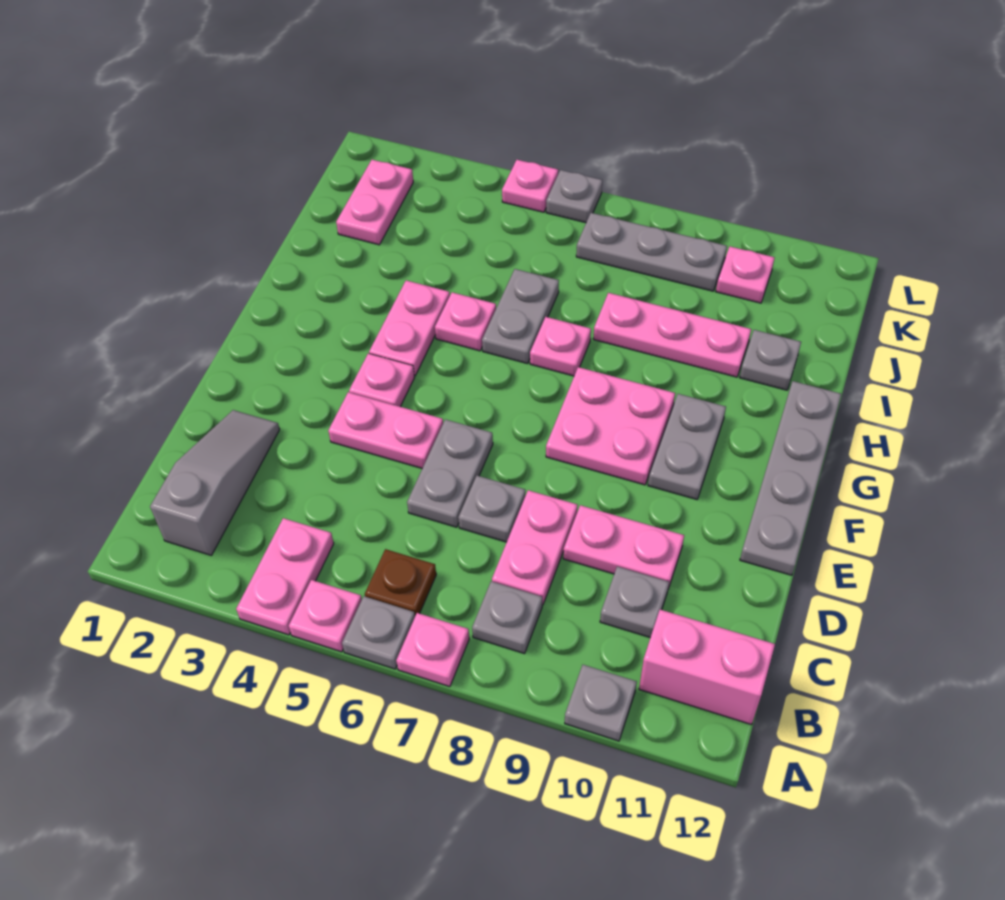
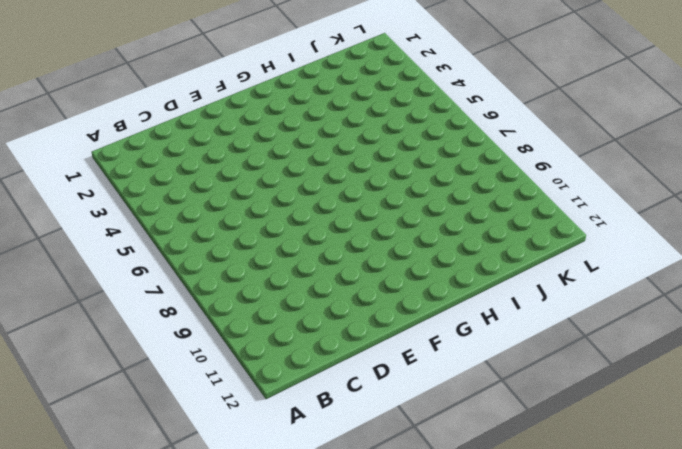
none -> pink 1x2 plate [236,518,334,635]
none -> pink 1x1 plate [289,580,362,652]
none -> grey 1x1 plate [342,596,415,669]
none -> pink 1x1 plate [396,613,469,687]

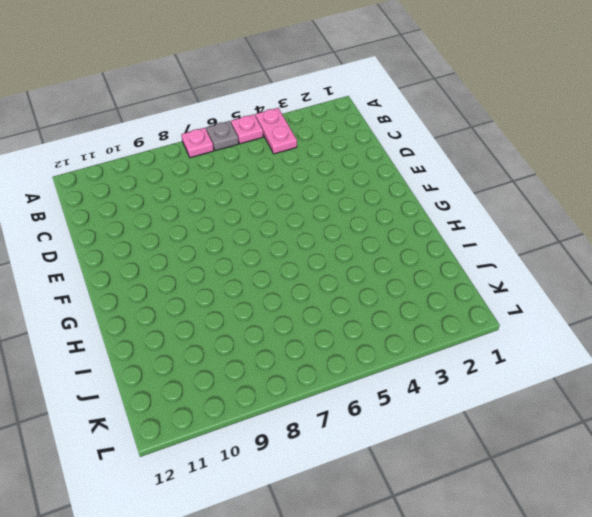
none -> grey 1x1 plate [565,665,637,741]
none -> grey 1x3 slope [150,410,280,555]
none -> brown 1x1 plate [365,549,436,616]
none -> grey 1x1 plate [472,581,542,654]

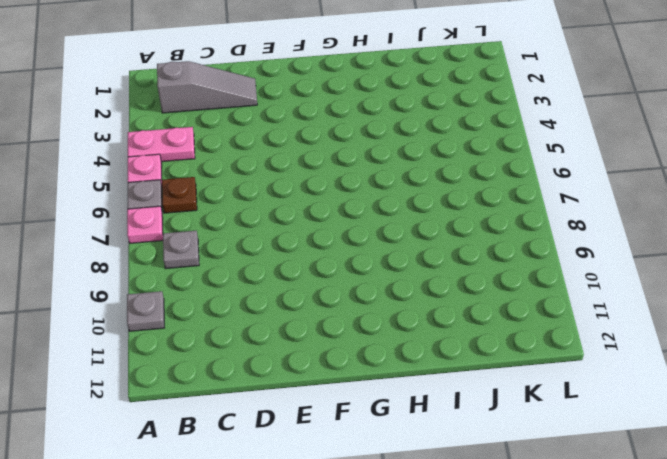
none -> pink 1x2 brick [639,610,775,725]
none -> pink 1x2 plate [492,490,578,605]
none -> grey 1x1 plate [600,566,669,638]
none -> grey 1x2 plate [407,419,493,527]

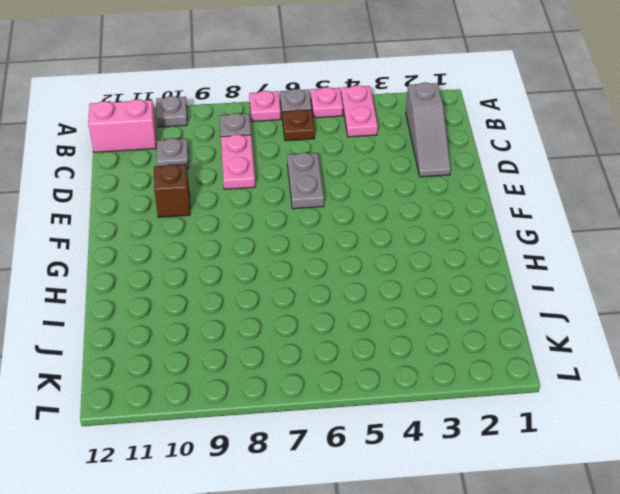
brown 1x1 brick [154,164,190,217] -> none
none -> grey 1x1 plate [458,476,525,542]
none -> pink 1x2 plate [563,505,684,588]
none -> pink 1x2 plate [328,392,443,468]
none -> grey 1x4 plate [740,381,841,575]

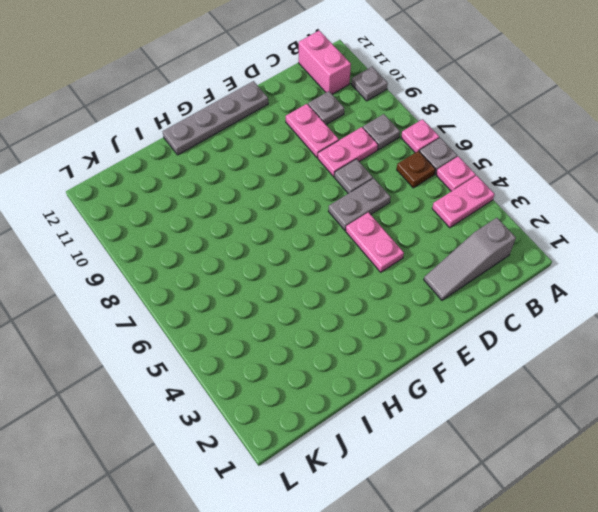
none -> pink 1x1 plate [349,353,415,407]
none -> pink 2x2 plate [546,367,675,485]
none -> grey 1x2 plate [648,394,726,499]
none -> pink 1x2 plate [369,280,450,376]

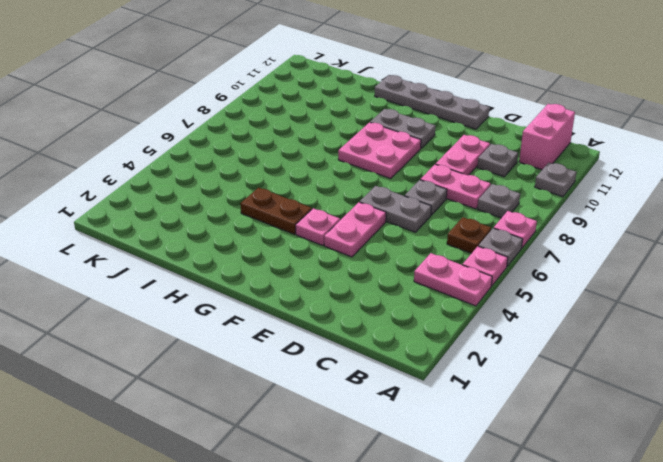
brown 1x2 plate [240,188,312,234] -> pink 1x2 plate [369,280,450,376]
none -> grey 1x3 slope [150,410,280,555]
none -> pink 1x1 plate [435,292,496,351]
none -> grey 1x2 plate [482,269,559,364]
none -> pink 1x1 plate [530,317,591,376]

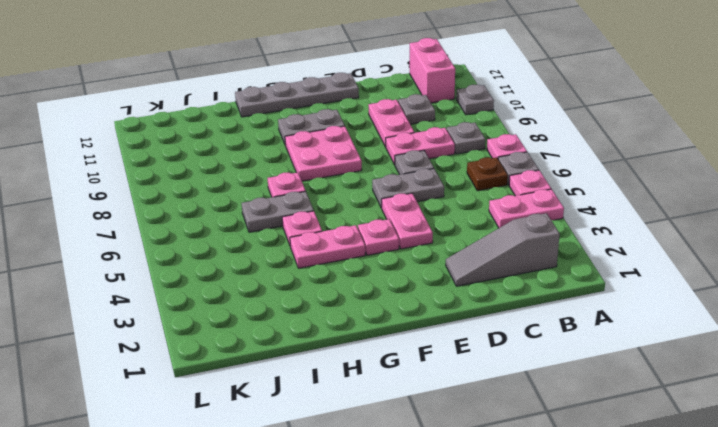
none -> pink 1x3 plate [593,293,751,377]
none -> grey 1x1 plate [740,330,801,390]
none -> pink 1x2 plate [336,160,413,245]
none -> grey 1x3 plate [576,213,727,291]

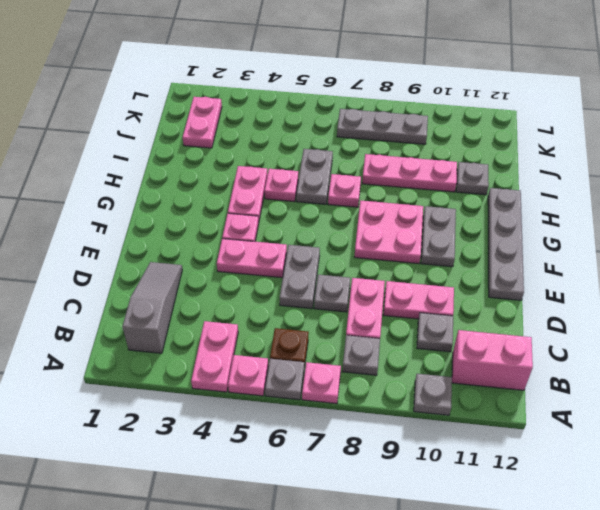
none -> pink 1x1 plate [716,247,775,303]
none -> pink 1x1 plate [502,160,558,212]
none -> grey 1x1 plate [546,170,602,223]

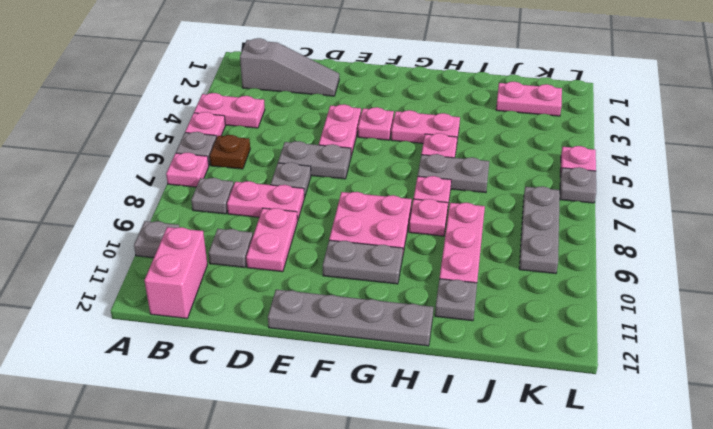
pink 1x1 plate [409,199,448,236] -> pink 1x1 plate moved to [716,247,775,303]

